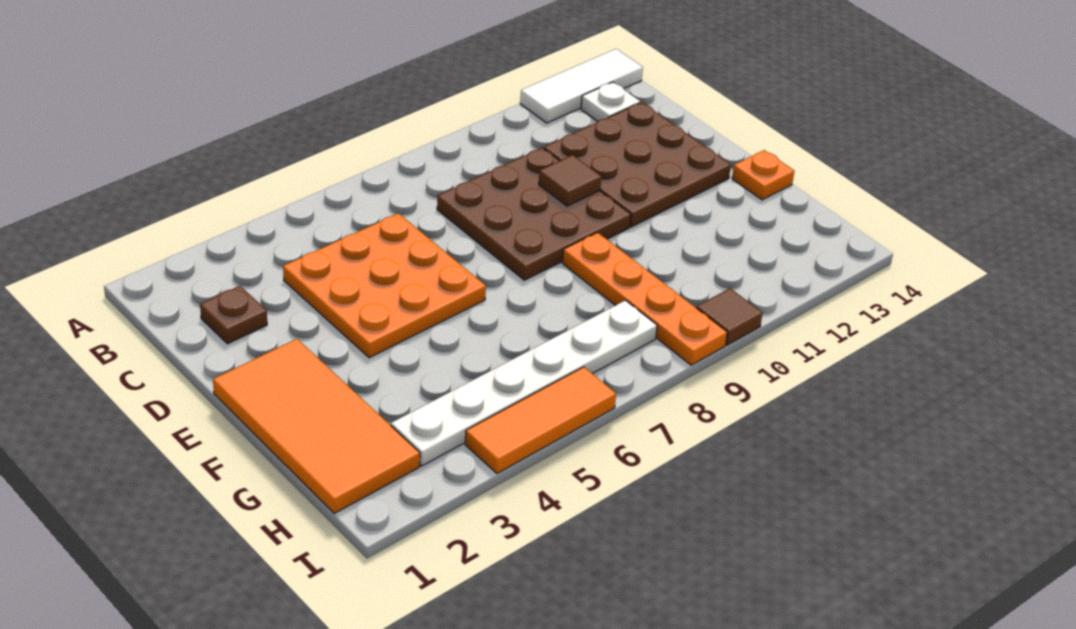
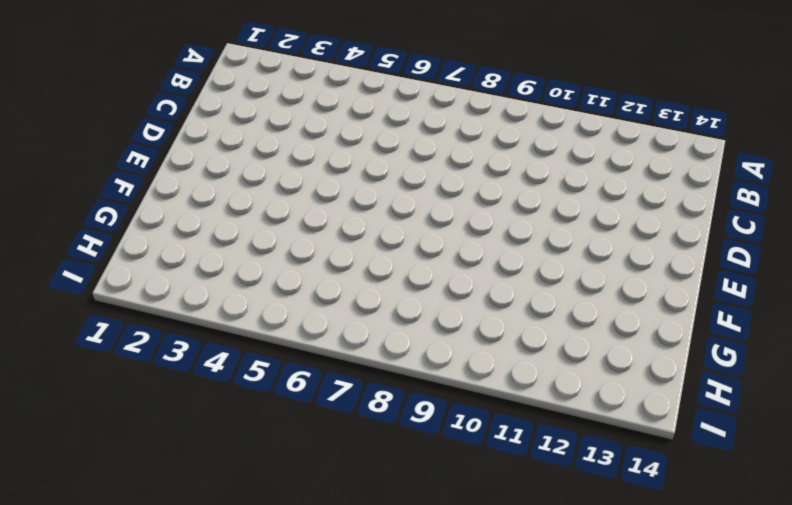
none -> white 1x3 tile [520,49,643,123]
none -> white 1x1 plate [581,82,640,121]
none -> brown 1x1 plate [200,286,267,344]

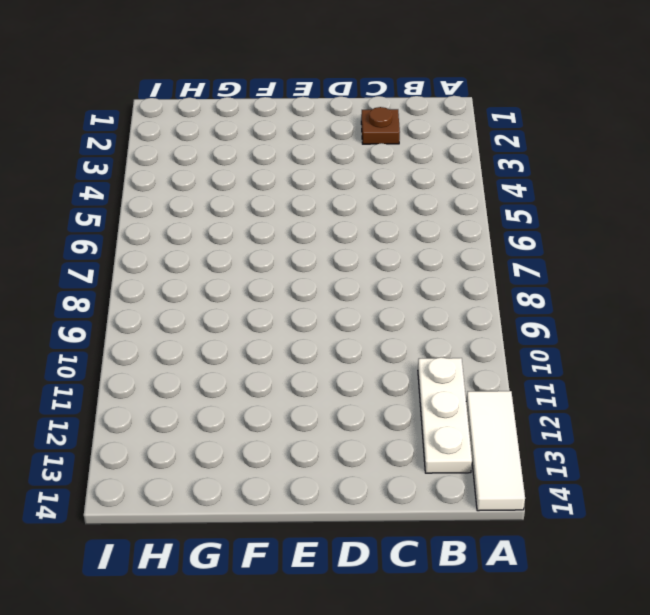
white 1x3 plate [418,357,472,473] -> white 1x1 plate [581,82,640,121]
none -> orange 3x3 plate [283,213,486,358]
none -> brown 3x3 plate [437,148,631,280]
none -> brown 3x3 plate [544,102,731,227]

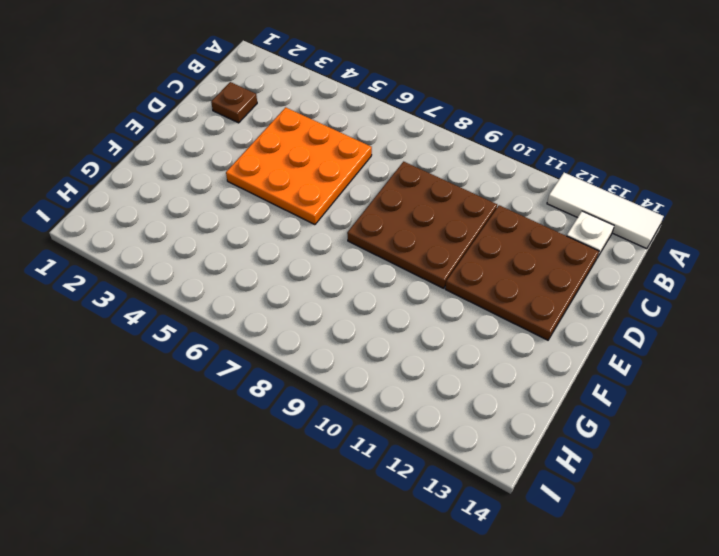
none -> orange 2x4 tile [213,339,420,513]
none -> orange 1x4 plate [562,233,727,365]
none -> orange 1x1 plate [732,150,794,200]

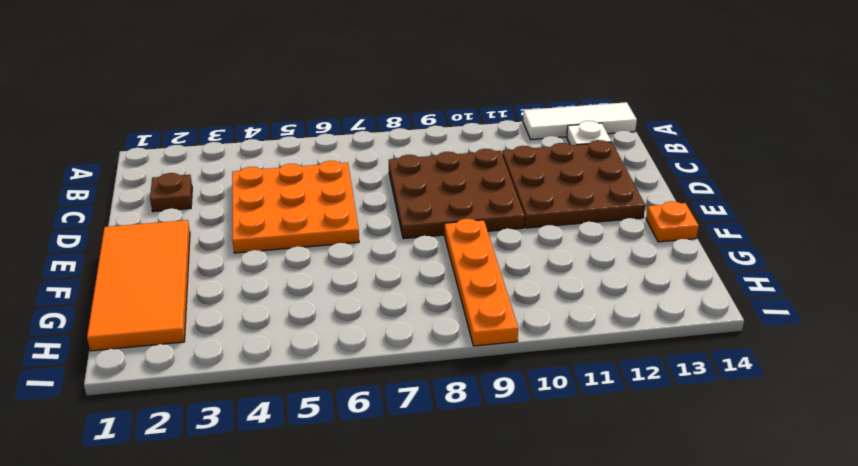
none -> white 1x6 plate [391,300,657,466]
none -> orange 1x3 tile [465,367,616,473]
none -> brown 1x1 tile [696,288,763,345]

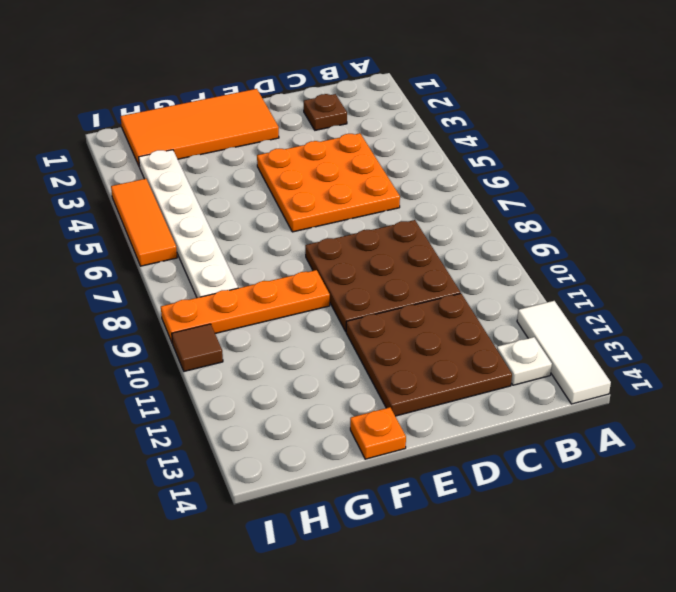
none -> brown 1x1 tile [539,155,602,206]

